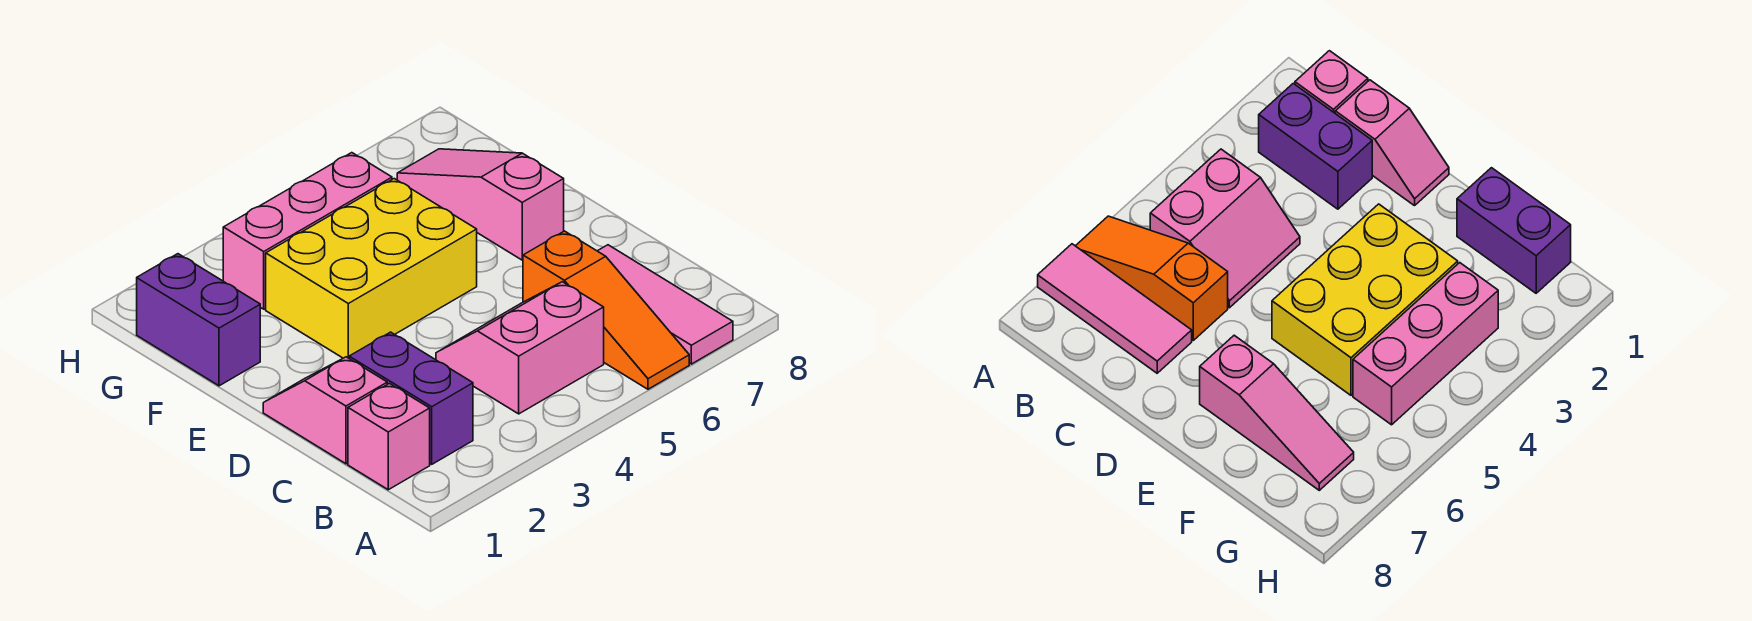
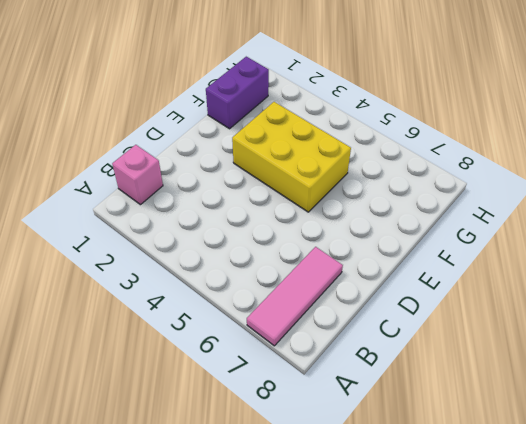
none -> orange 1x3 slope [523,231,689,389]
none -> purple 1x2 brick [349,332,473,464]

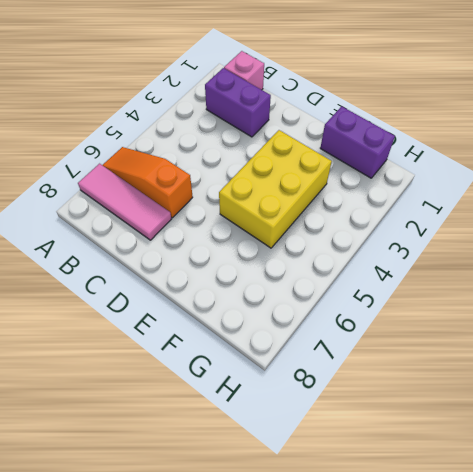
none -> pink 2x2 slope [436,282,604,414]
none -> pink 1x2 slope [263,357,387,464]

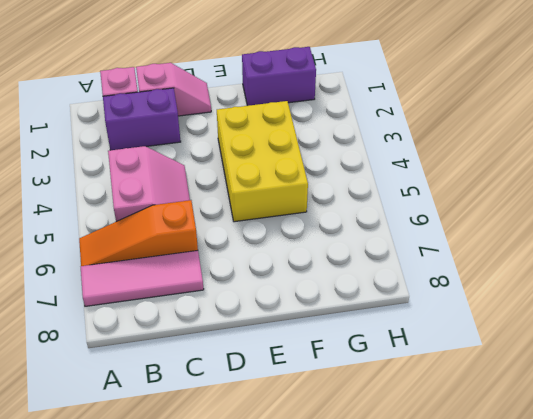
none -> pink 1x3 slope [397,149,564,260]
none -> pink 1x3 brick [223,153,392,309]

